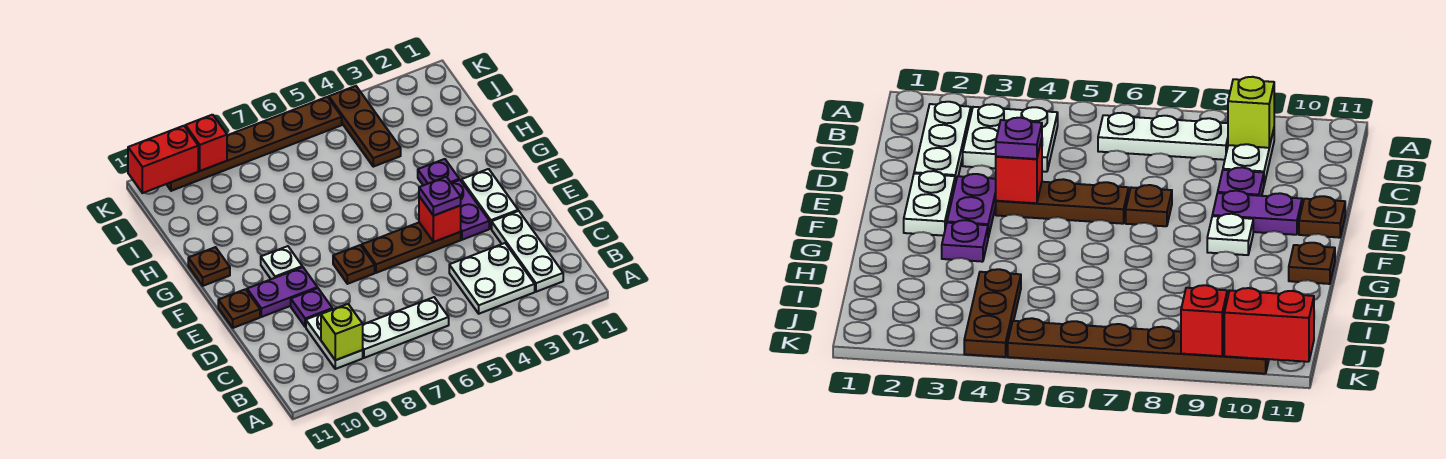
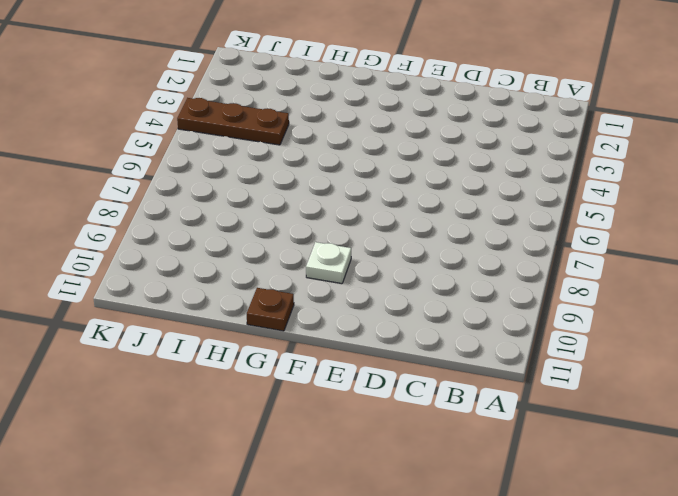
none -> white 1x3 plate [492,211,563,292]
none -> white 2x2 plate [449,243,535,314]
none -> white 1x3 plate [363,297,449,358]

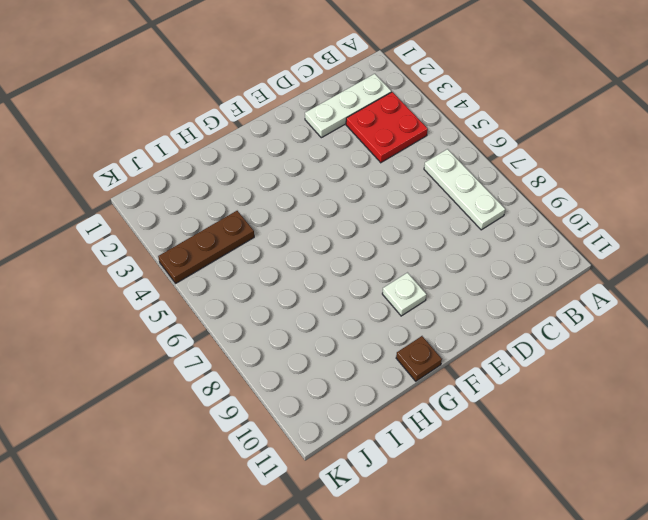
red 2x2 plate [346,92,428,163] -> white 2x2 plate [449,243,535,314]
none -> white 1x2 plate [306,309,363,369]
none -> purple 1x1 plate [291,288,332,327]
none -> white 1x2 plate [461,169,518,229]

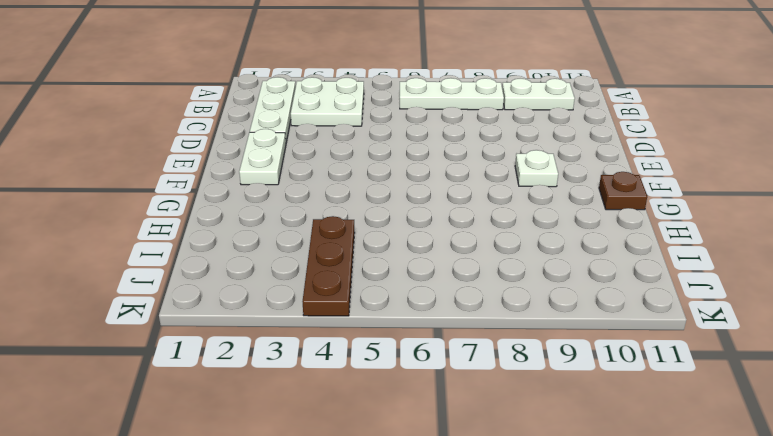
white 1x2 plate [502,79,575,110] -> white 1x2 plate turned to [306,309,363,369]
none -> purple 1x1 plate [291,288,332,327]
none -> purple 1x2 plate [451,180,489,240]
none -> brown 1x3 plate [362,223,461,273]

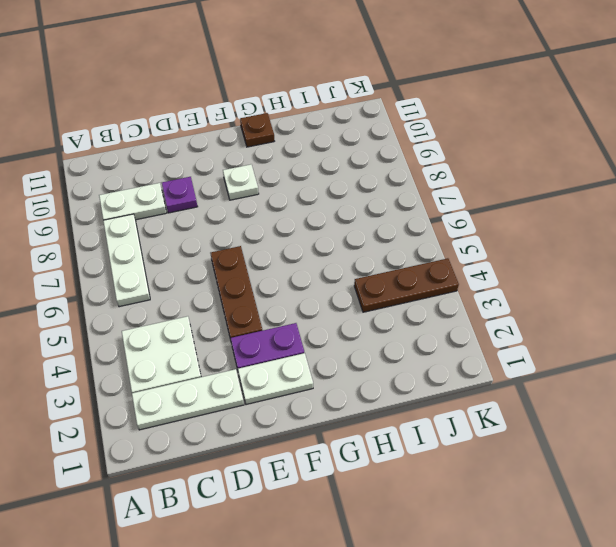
none -> brown 1x1 plate [333,245,375,284]
none -> purple 1x2 plate [247,267,317,317]
none -> brown 1x1 plate [218,289,260,328]

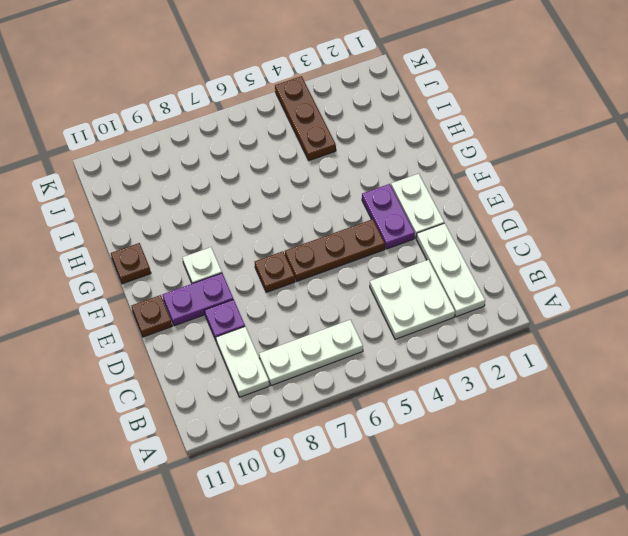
none -> purple 1x1 plate [418,159,459,185]
none -> brown 1x6 plate [166,97,342,191]
none -> lime 1x1 brick [321,304,363,360]

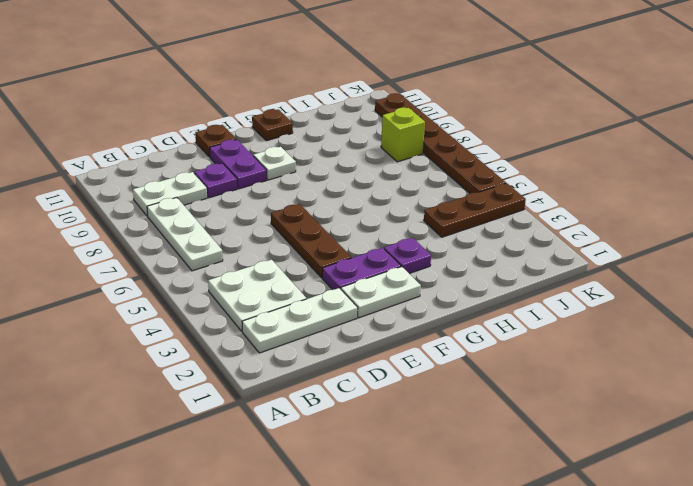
lime 1x1 brick [381,107,425,162] -> lime 1x1 brick moved to [321,304,363,360]
none -> brown 1x1 plate [333,245,375,284]
none -> red 1x1 brick [419,196,461,242]
none -> red 1x1 brick [185,115,227,171]

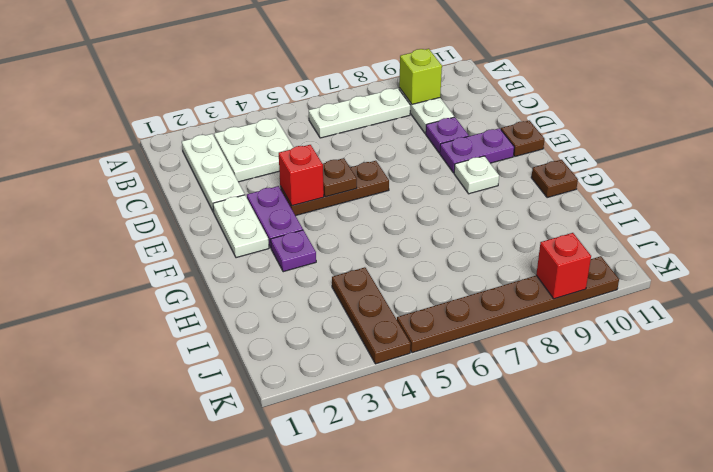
brown 1x1 plate [323,158,357,197] -> brown 1x1 plate moved to [333,245,375,284]
none -> red 1x2 brick [128,126,198,193]
none -> purple 1x1 plate [419,177,461,216]

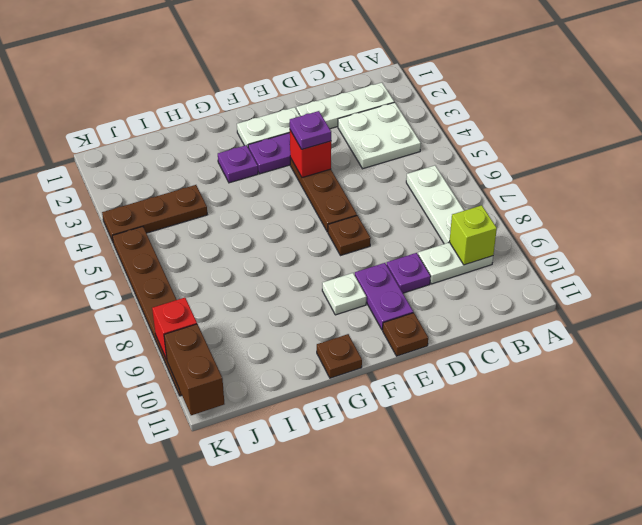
brown 1x2 brick [164,324,224,415] -> red 1x2 brick [128,126,198,193]

